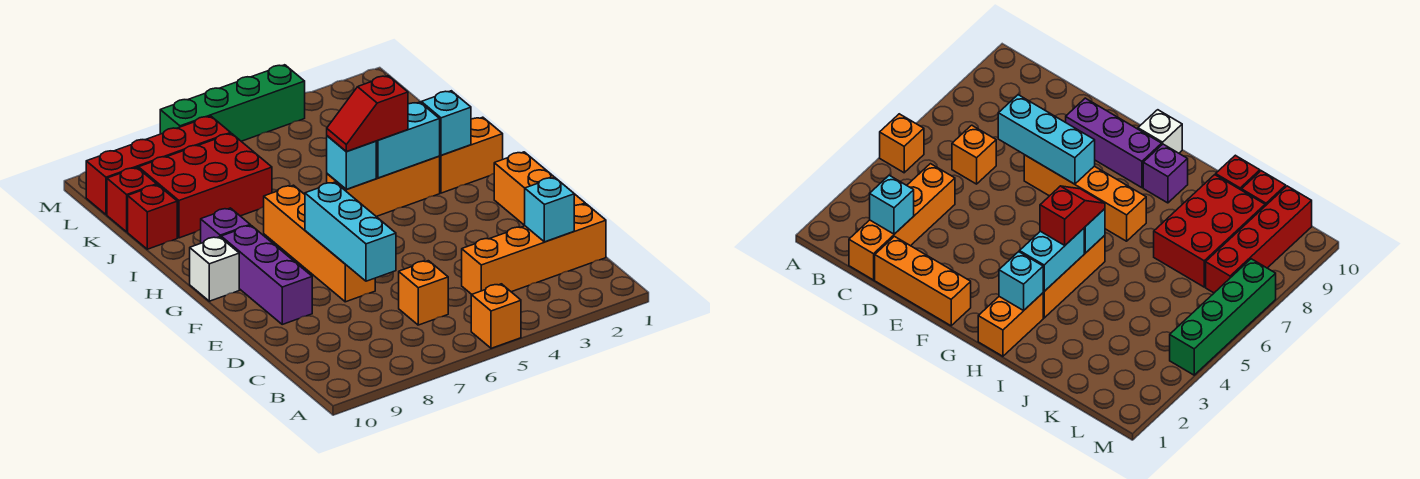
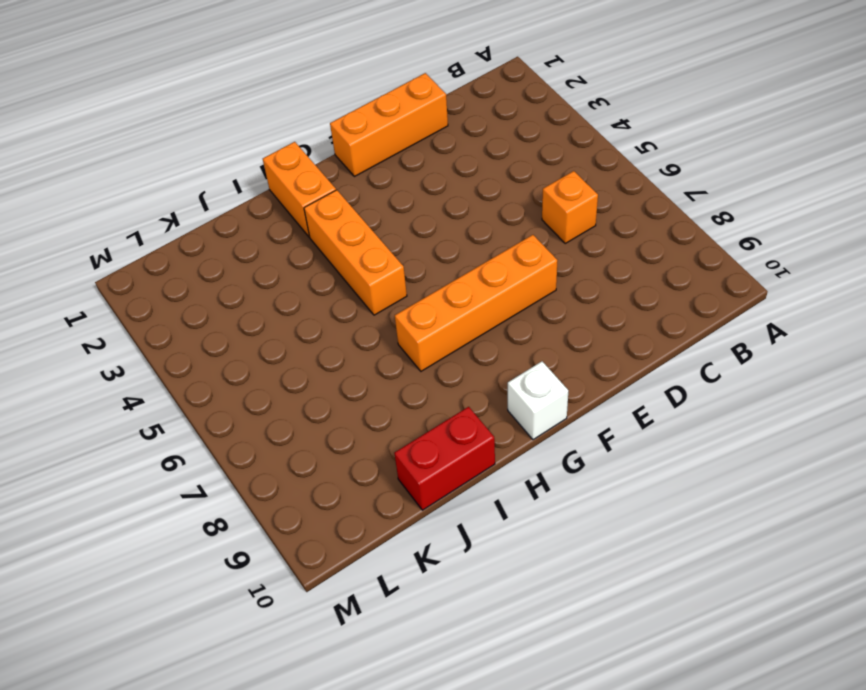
red 1x2 brick [394,407,495,510] -> red 1x1 brick [128,185,177,249]
none -> orange 1x1 brick [471,284,521,348]
none -> orange 1x4 brick [462,204,606,294]
none -> purple 1x3 brick [221,225,312,324]

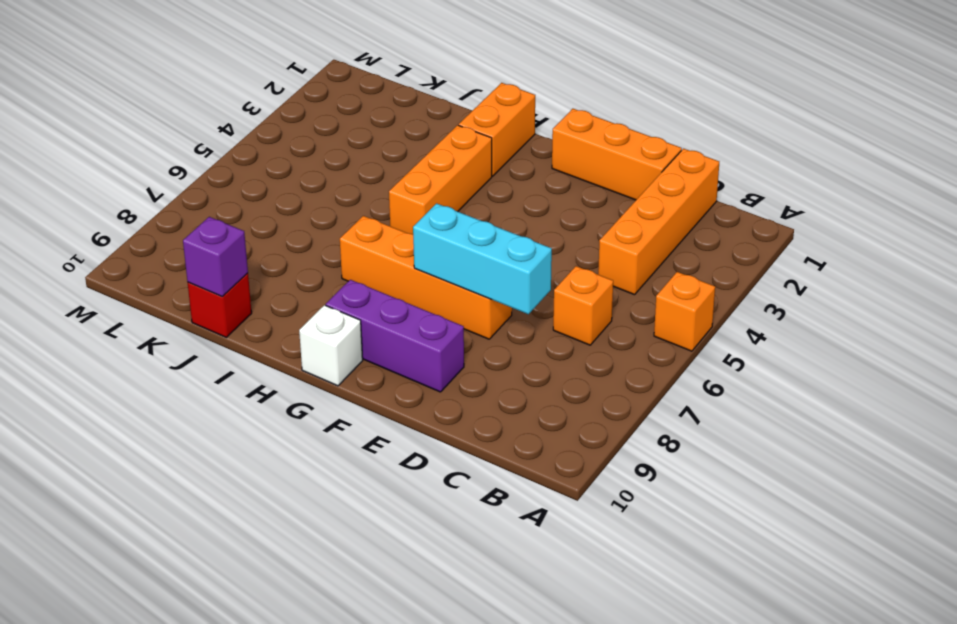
purple 1x1 brick [183,217,248,297] -> purple 1x1 brick moved to [201,208,250,243]
none -> red 2x3 brick [138,134,272,238]
none -> red 1x1 brick [107,168,157,232]
none -> red 1x4 brick [86,116,231,215]

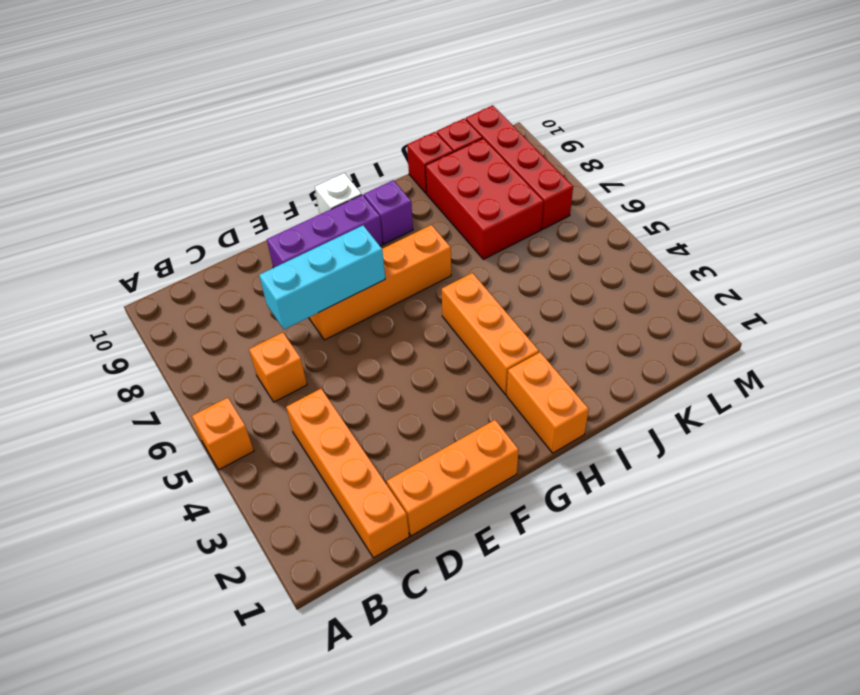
none -> green 1x4 brick [160,65,305,141]
none -> cyan 1x1 brick [525,177,574,242]
none -> cyan 1x1 brick [421,91,471,155]

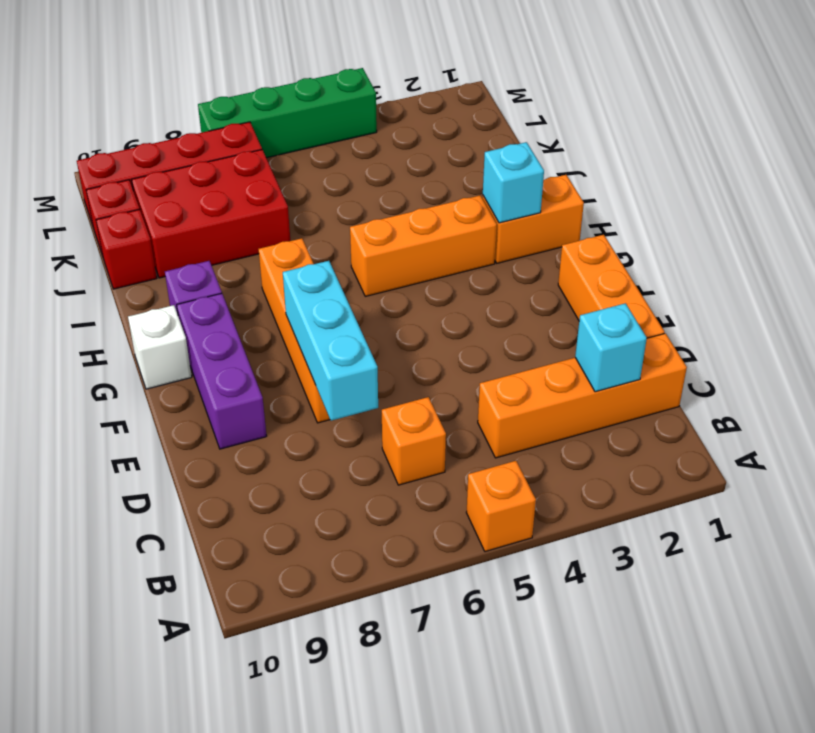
none -> cyan 1x2 brick [376,102,440,178]
none -> cyan 1x1 brick [327,136,376,189]
none -> red 1x2 slope [327,76,408,152]

